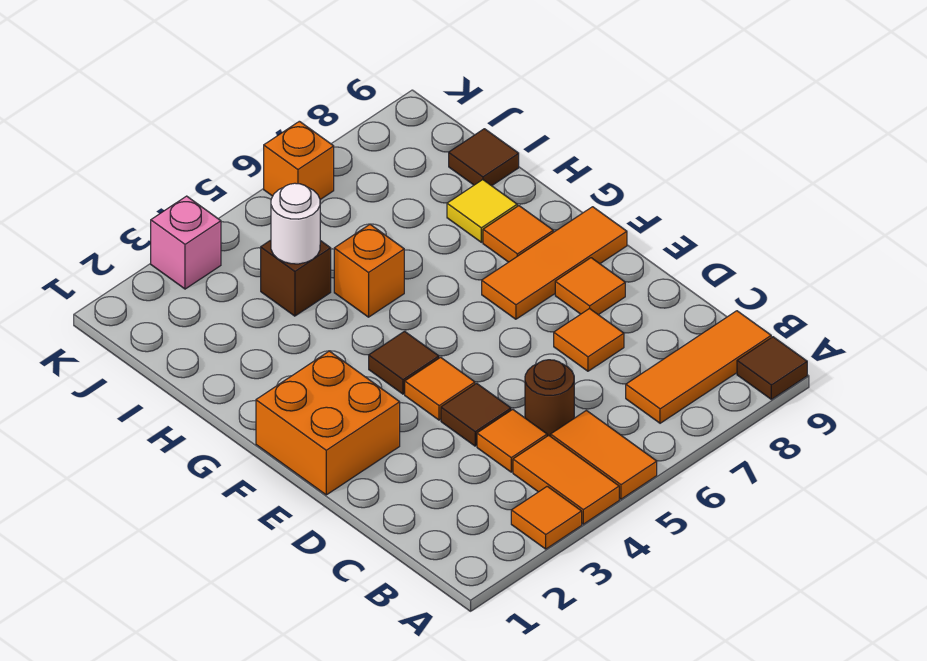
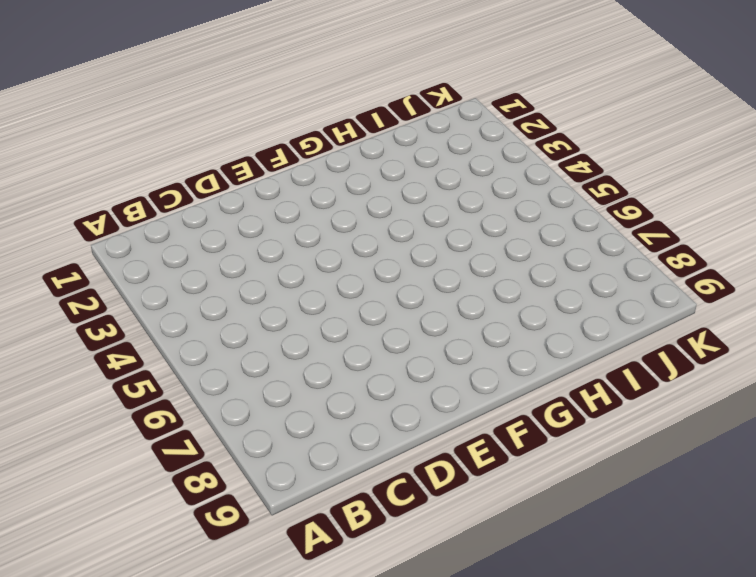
none -> orange 1x1 tile [511,486,582,549]
none -> orange 1x2 tile [513,435,619,524]
none -> orange 1x2 tile [551,410,657,499]

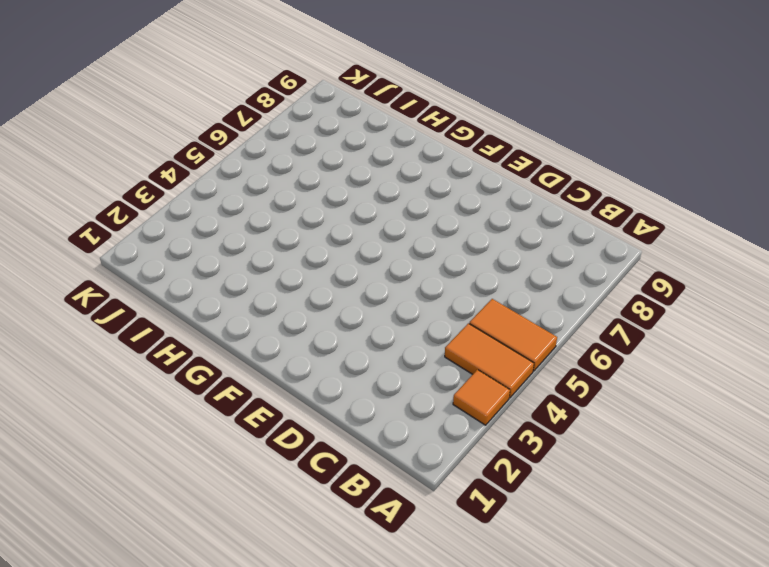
none -> brown 1x1 tile [737,337,807,399]
none -> orange 1x3 tile [626,311,771,423]
none -> orange 1x1 tile [477,409,547,472]

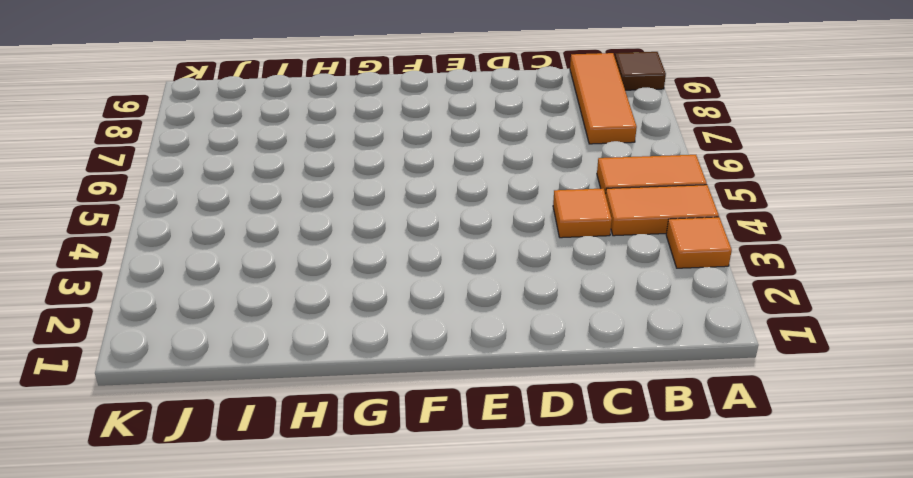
none -> brown 1x1 round brick [525,360,574,436]
none -> brown 1x1 tile [441,383,511,446]
none -> orange 1x1 tile [554,308,624,371]

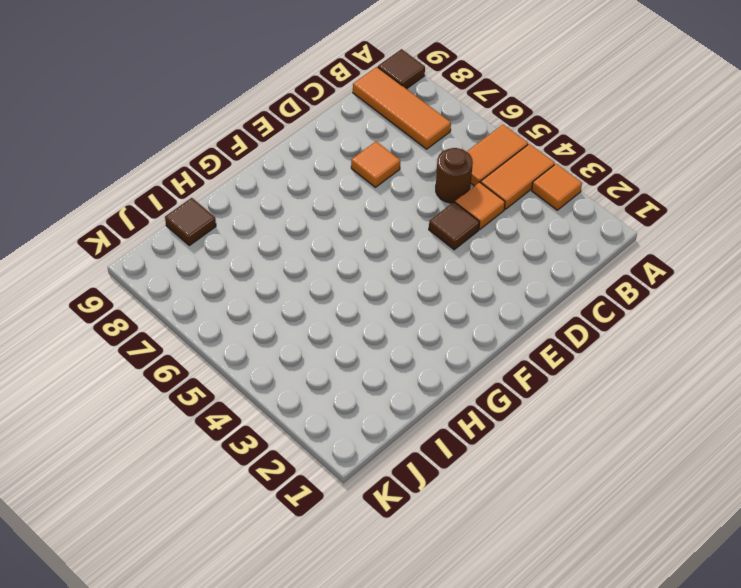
none -> orange 2x2 brick [256,351,400,495]
none -> orange 1x1 tile [405,357,475,420]
none -> orange 1x1 tile [555,258,625,315]

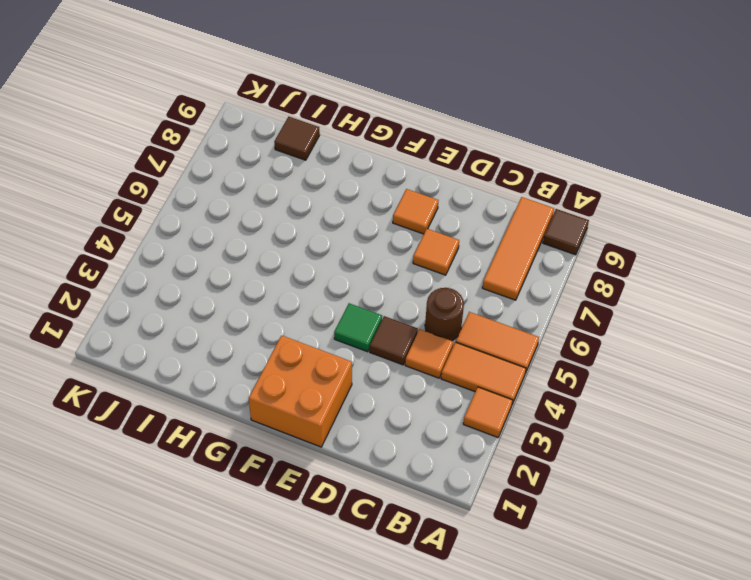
green 1x1 tile [334,303,382,352] -> orange 1x1 tile [405,357,475,420]
none -> brown 1x1 tile [369,331,439,394]
none -> orange 1x3 tile [482,207,627,319]
none -> orange 1x1 tile [483,206,553,262]

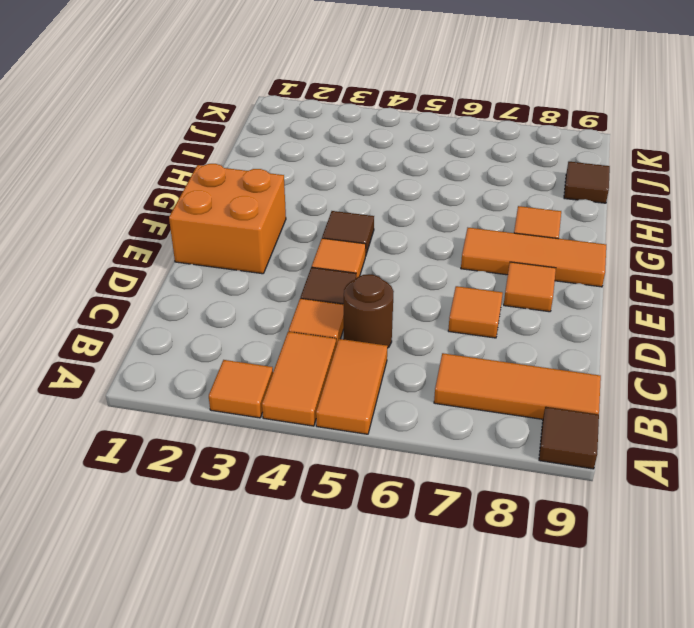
none -> orange 1x1 brick [334,225,404,317]
none -> yellow 1x1 tile [447,180,517,242]
none -> brown 1x1 brick [261,240,331,316]

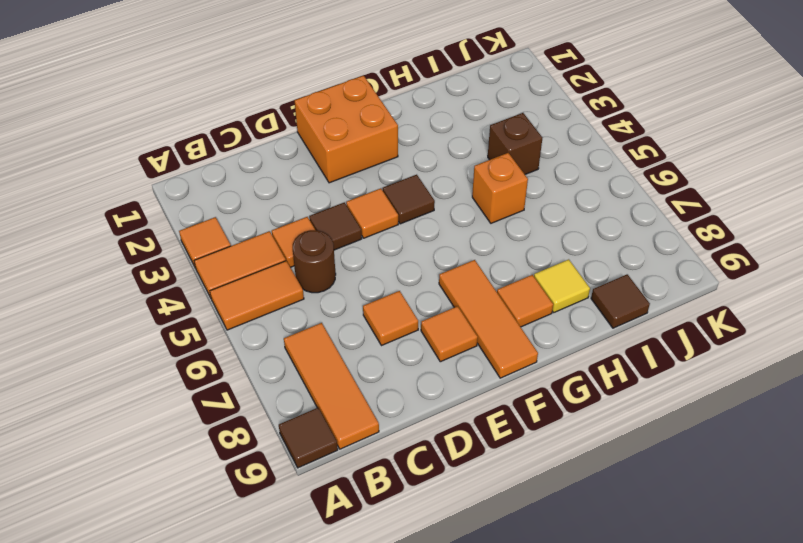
none -> pink 1x1 brick [151,196,221,289]
none -> orange 1x1 brick [264,121,334,200]
none -> white 1x1 round brick [271,183,320,264]

